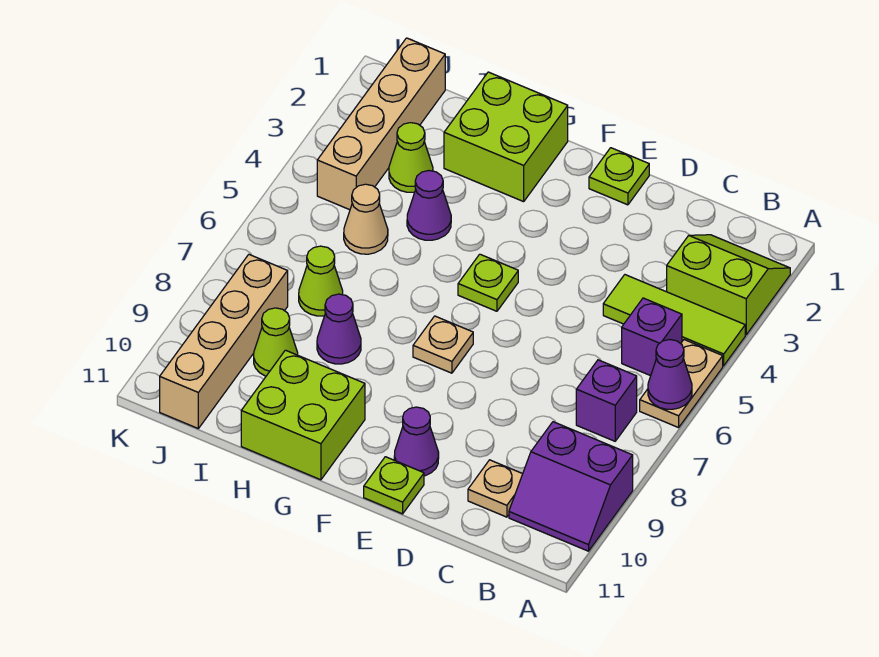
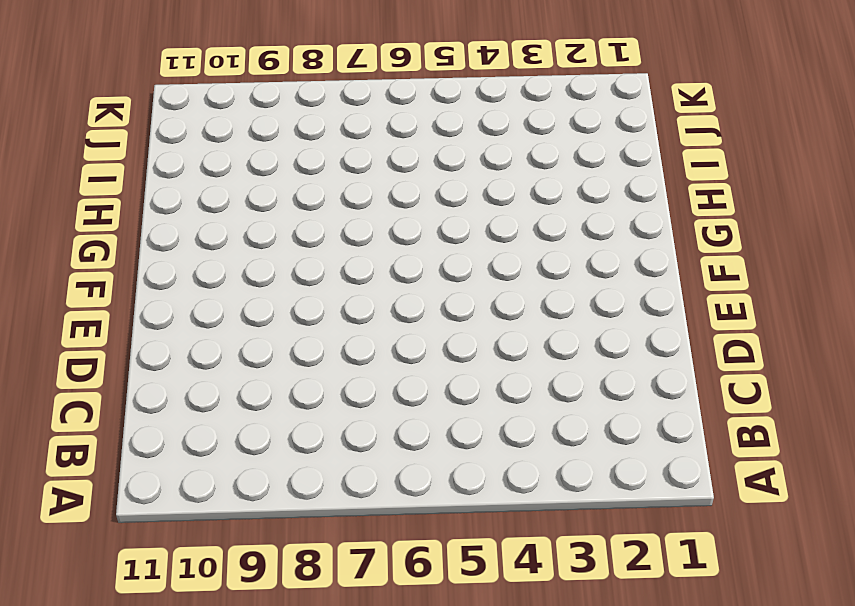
none -> lime 2x2 slope [667,235,790,335]
none -> lime 1x3 tile [603,275,745,366]
none -> tan 1x2 plate [640,340,723,428]

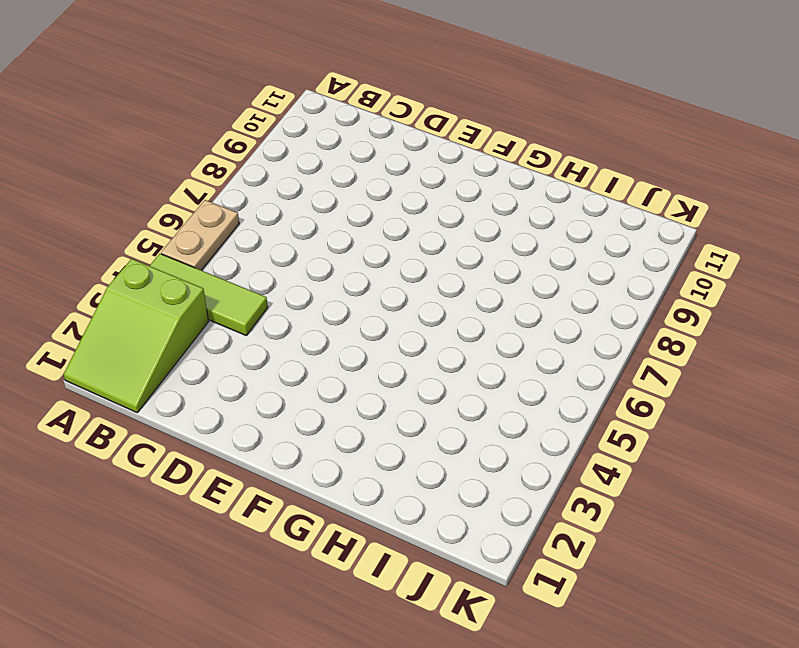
lime 2x3 slope [64,259,209,412] -> lime 2x2 slope [667,235,790,335]
none -> purple 2x2 slope [509,422,633,551]
none -> purple 1x1 brick [622,298,682,376]
none -> purple 1x1 brick [576,360,637,441]

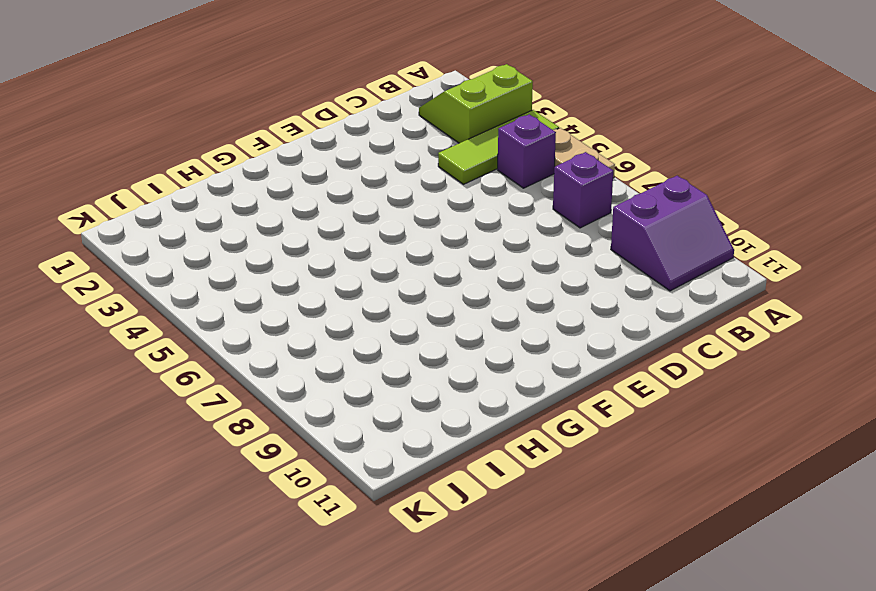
none -> tan 1x1 plate [468,460,522,517]
none -> lime 1x1 plate [589,148,649,205]
none -> purple 1x1 cone [394,407,439,476]

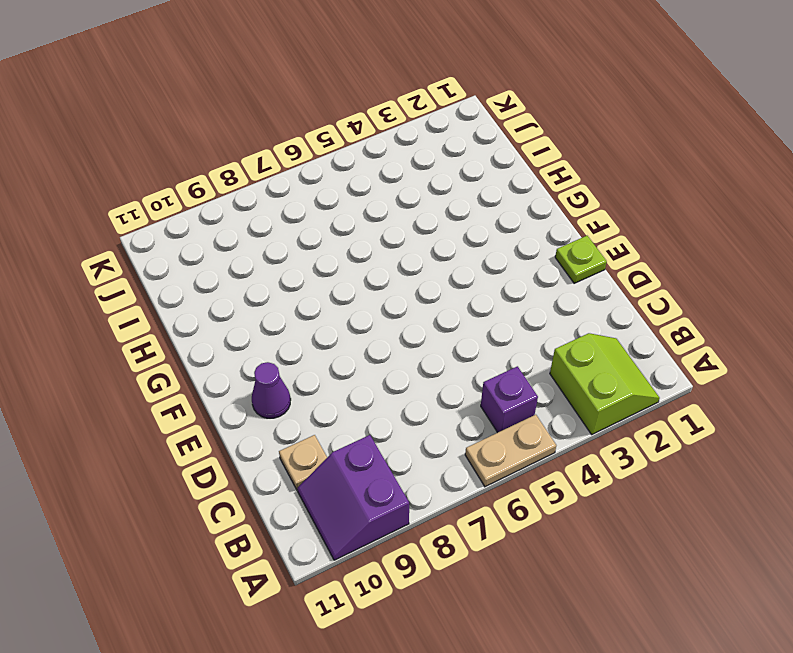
none -> lime 1x3 tile [603,275,745,366]
none -> purple 1x1 brick [576,360,637,441]
none -> lime 1x1 plate [364,457,424,514]

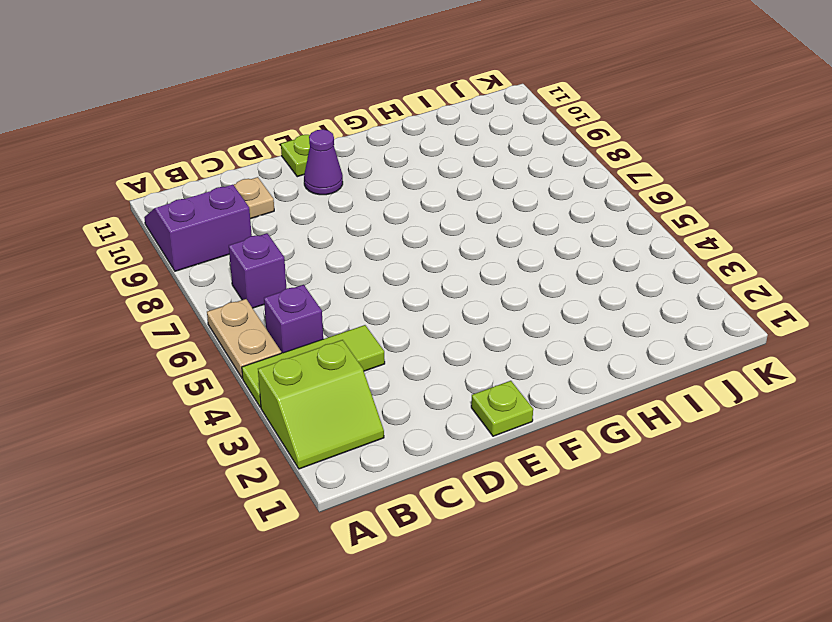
none -> lime 1x1 plate [458,254,518,311]
none -> tan 1x1 plate [413,316,473,373]
none -> lime 2x2 brick [444,72,568,202]

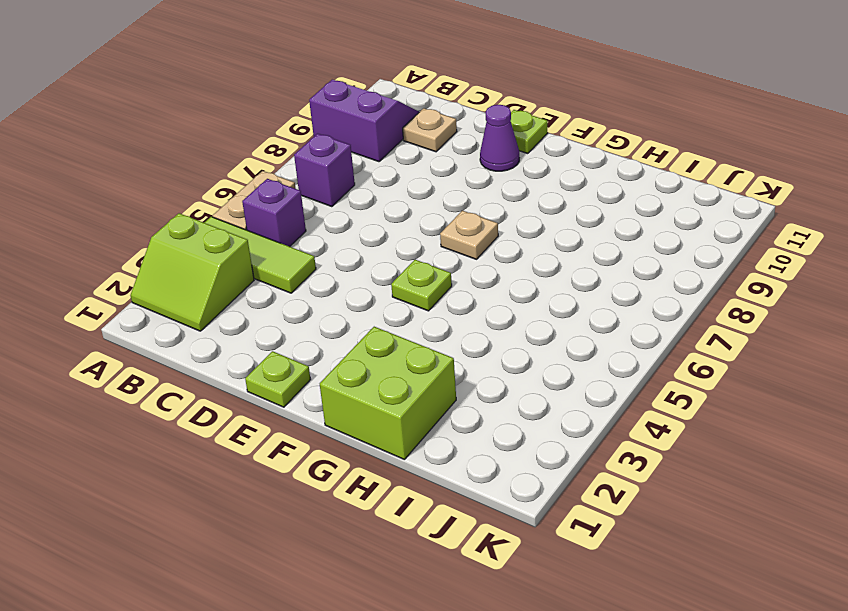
none -> lime 2x2 brick [241,350,365,480]
none -> purple 1x1 cone [407,171,451,240]
none -> purple 1x1 cone [317,294,361,364]

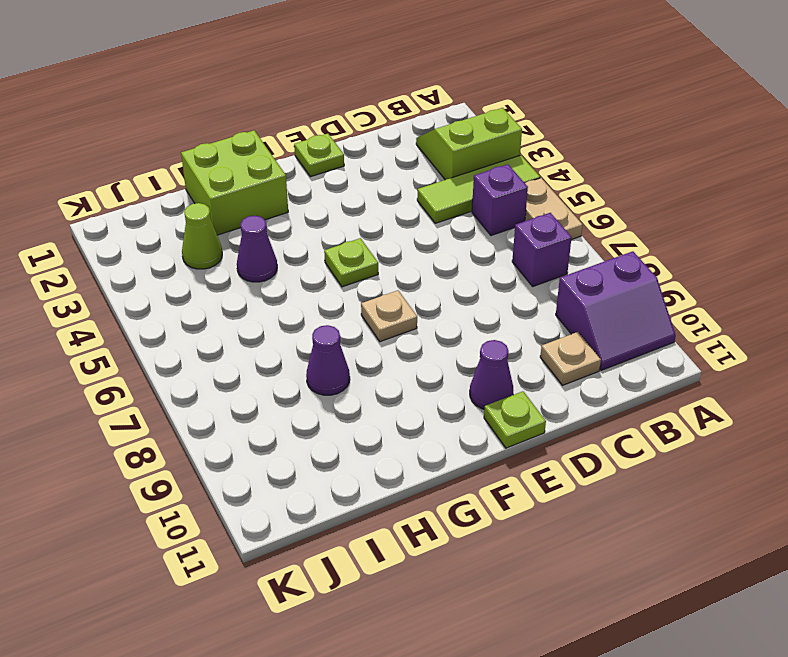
none -> lime 2x2 brick [241,350,365,480]
none -> tan 1x1 cone [344,184,388,254]
none -> lime 1x1 cone [299,246,343,316]

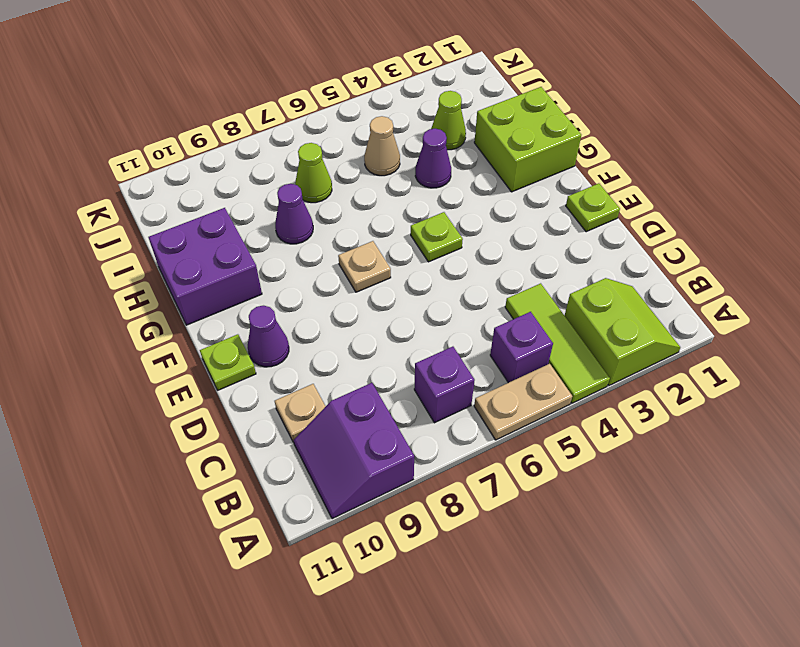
purple 2x2 brick [148,208,262,325] -> lime 2x2 brick [241,350,365,480]
none -> lime 1x1 cone [254,308,298,376]
none -> tan 1x4 brick [317,38,445,210]
none -> tan 1x4 brick [160,255,288,428]

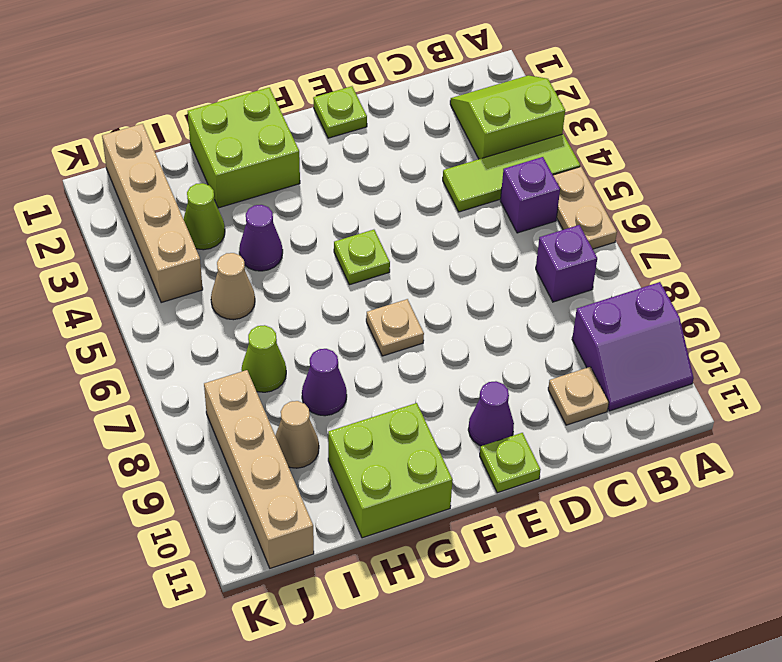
tan 1x1 cone [275,401,319,468] -> lime 1x1 cone [254,308,298,376]
none -> purple 1x1 cone [648,340,692,409]

